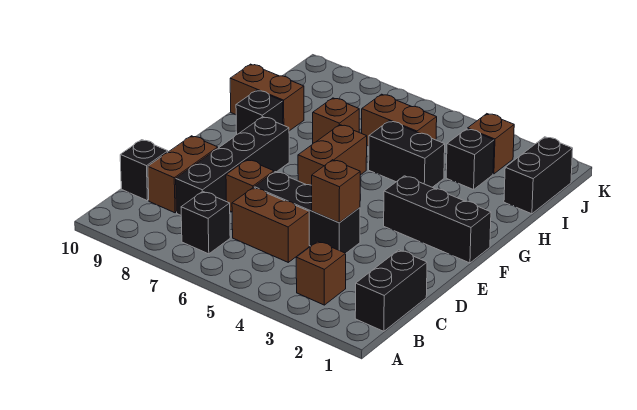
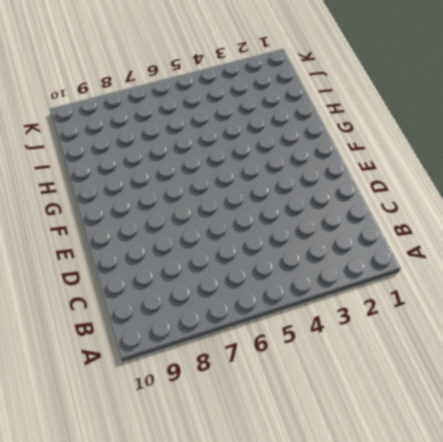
none -> black 1x2 brick [355,250,427,331]
none -> brown 1x1 brick [296,241,346,305]
none -> black 1x1 brick [181,191,230,254]

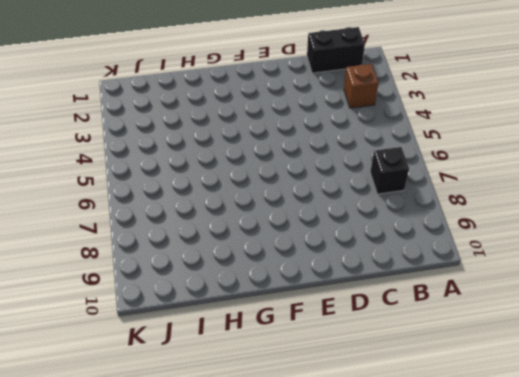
none -> brown 1x2 brick [232,188,309,262]
none -> black 1x4 brick [176,117,289,215]
none -> brown 1x2 brick [148,136,218,213]

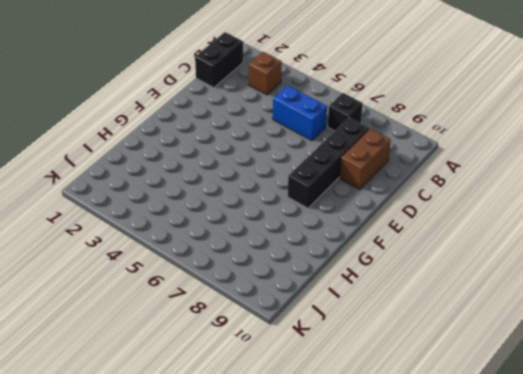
blue 1x2 brick [273,85,327,141] -> brown 1x2 brick [232,188,309,262]
none -> black 1x1 brick [120,140,168,201]
none -> black 1x3 brick [254,172,360,253]
none -> brown 1x1 brick [226,160,274,212]

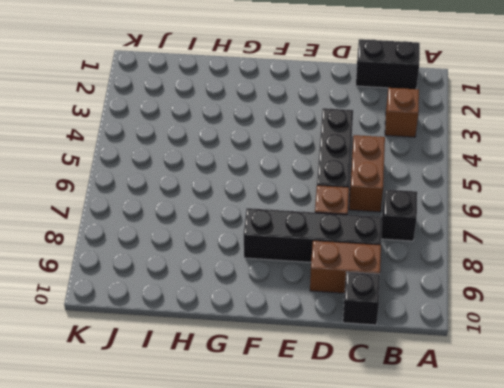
none -> black 1x3 brick [384,176,491,263]
none -> brown 1x2 brick [298,125,367,185]
none -> black 1x1 brick [236,90,283,134]

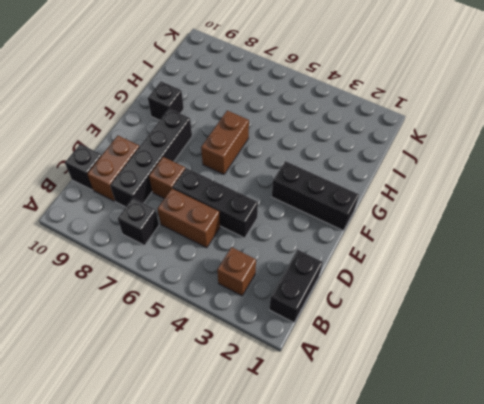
none -> black 1x2 brick [369,121,445,187]
none -> brown 1x1 brick [313,98,359,143]
none -> brown 1x2 brick [230,64,304,131]

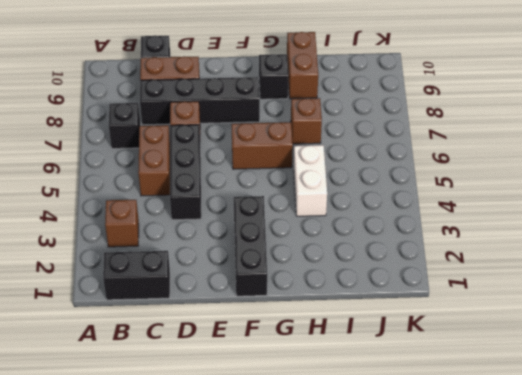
white 1x2 brick [294,145,327,216] -> black 1x2 brick [369,121,445,187]
none -> black 1x2 brick [504,137,573,214]
none -> black 1x1 brick [446,129,494,190]
none -> brown 1x2 brick [362,94,437,146]

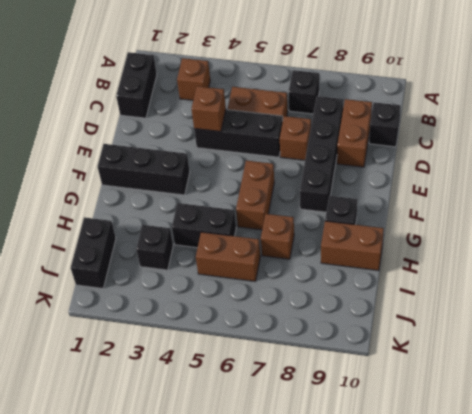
none -> brown 1x1 brick [468,114,514,174]

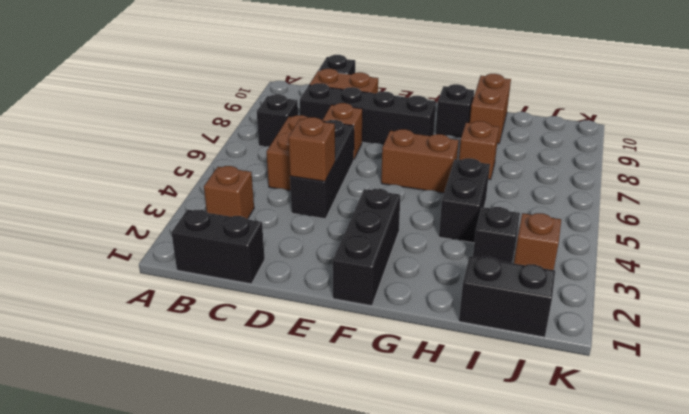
none -> brown 1x2 brick [362,94,437,146]

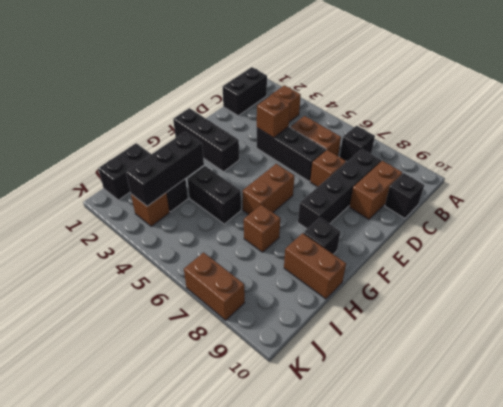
black 1x3 brick [126,132,204,206] -> none
brown 1x2 brick [184,252,245,320] -> brown 1x2 brick moved to [362,94,437,146]

